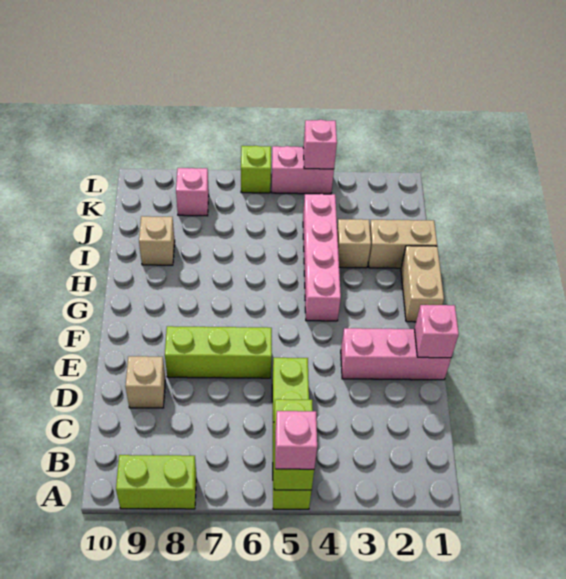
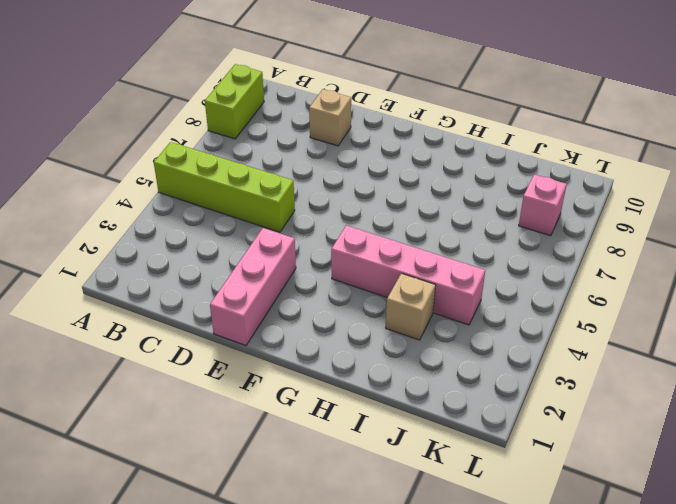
none -> lime 1x3 brick [165,326,272,378]
none -> tan 1x2 brick [401,246,444,322]
none -> tan 1x2 brick [368,220,437,268]

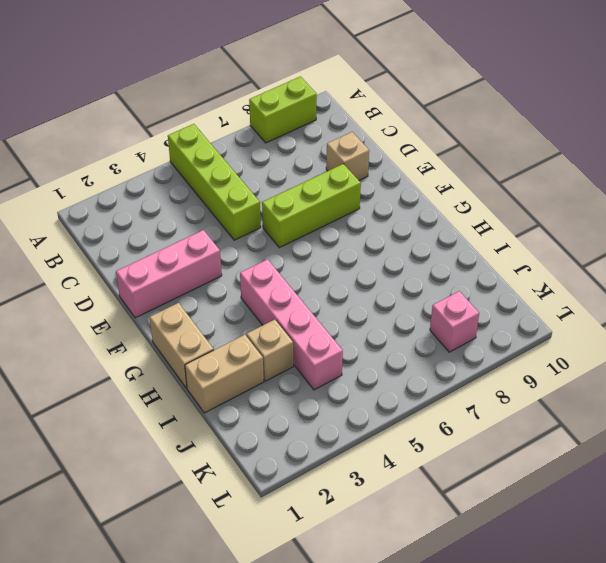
none -> tan 1x1 brick [139,216,175,265]
none -> pink 1x2 brick [272,146,334,194]
none -> lime 1x1 brick [241,146,271,193]

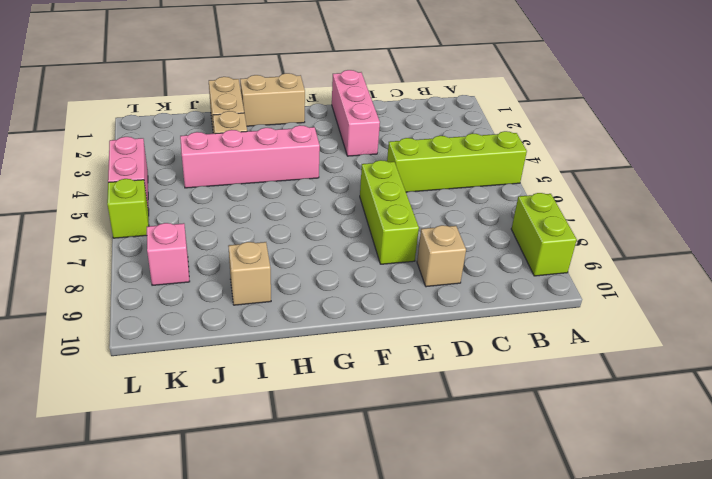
none -> lime 1x2 brick [274,399,314,490]
none -> pink 1x1 brick [415,305,459,358]
none -> pink 1x1 brick [303,120,337,169]

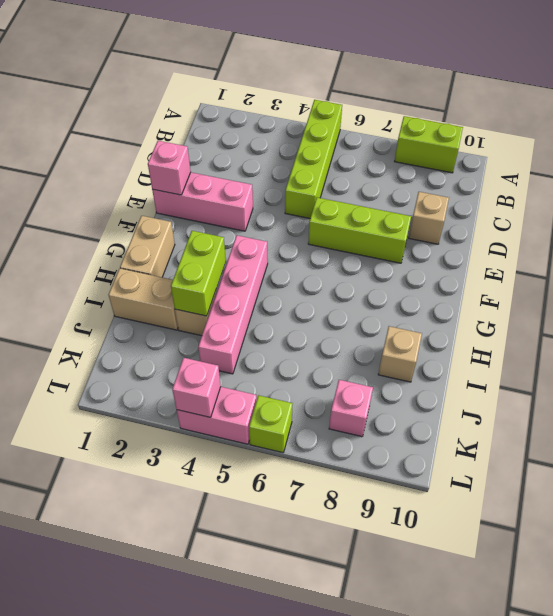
lime 1x2 brick [171,231,226,316] -> lime 1x2 brick moved to [274,399,314,490]
none -> pink 1x1 brick [275,411,317,469]

